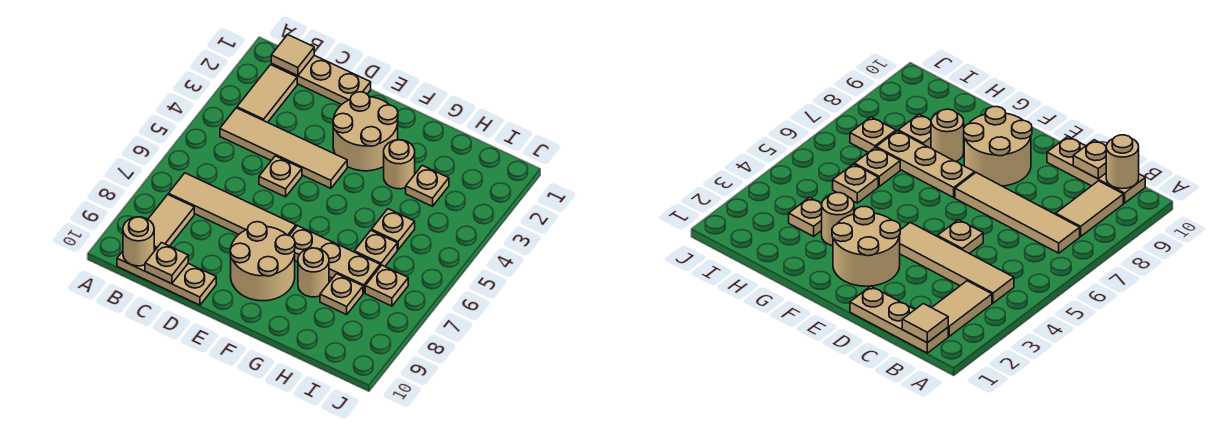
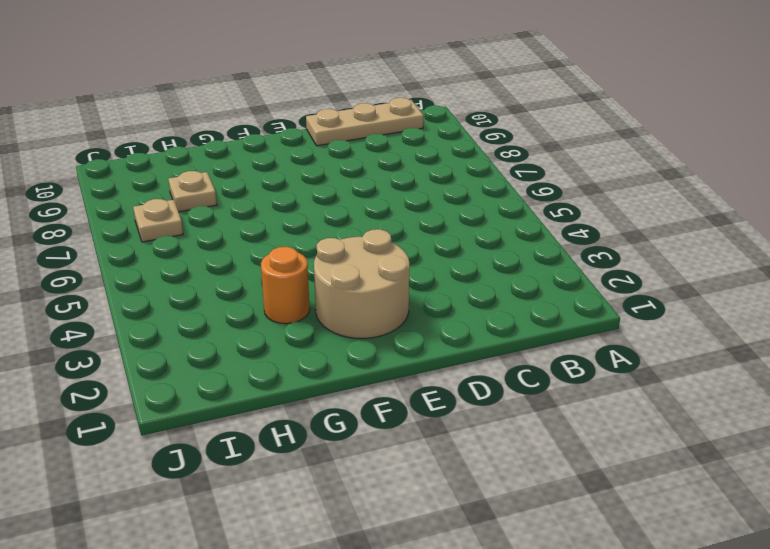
orange 1x1 round brick [261,247,310,324] -> tan 1x1 round brick [384,140,415,189]
none -> tan 1x3 plate [271,55,371,105]
none -> tan 1x2 tile [237,65,297,122]
none -> tan 1x4 tile [220,108,347,188]

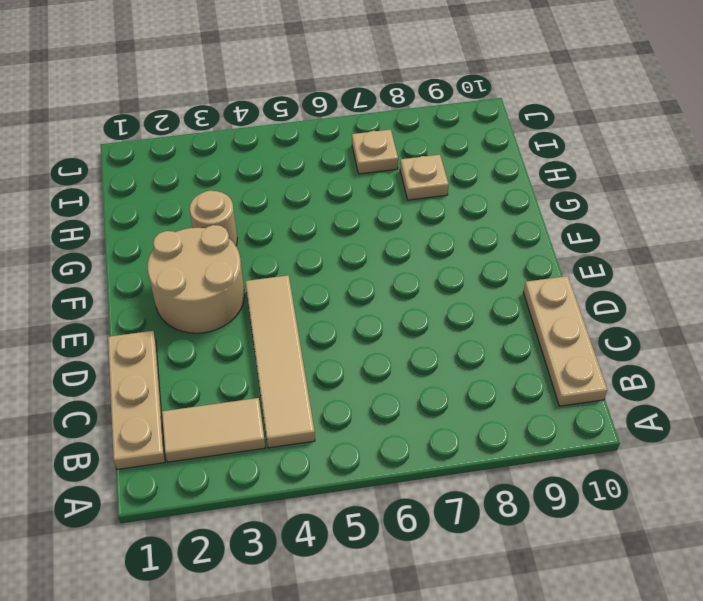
none -> tan 1x4 tile [168,173,296,235]
none -> tan 1x2 tile [148,195,194,249]
none -> tan 1x1 plate [259,156,302,197]

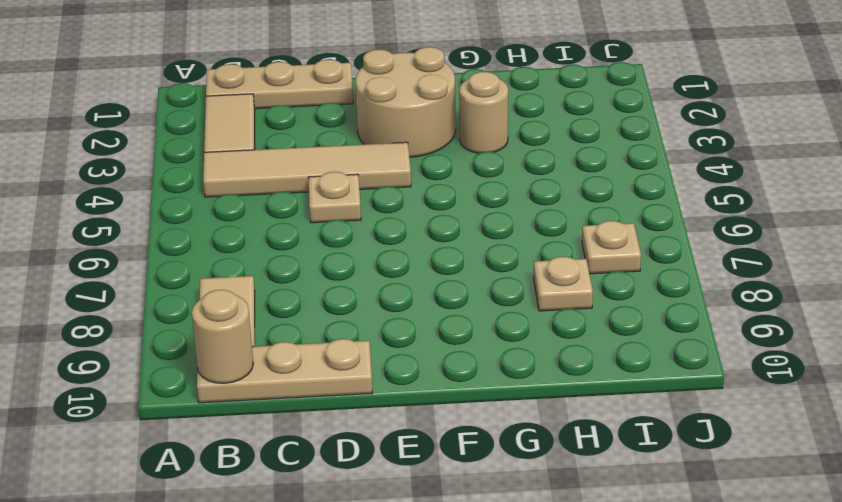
none -> tan 1x4 tile [168,173,296,235]
none -> tan 2x2 round brick [230,222,295,301]
none -> tan 1x3 plate [289,226,380,293]

